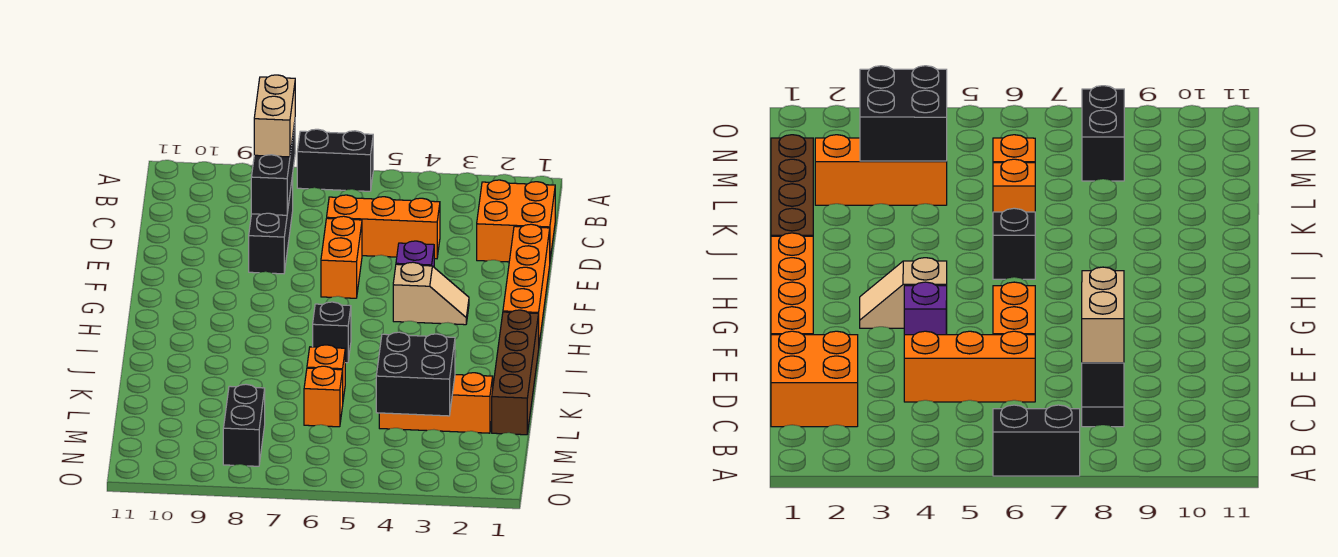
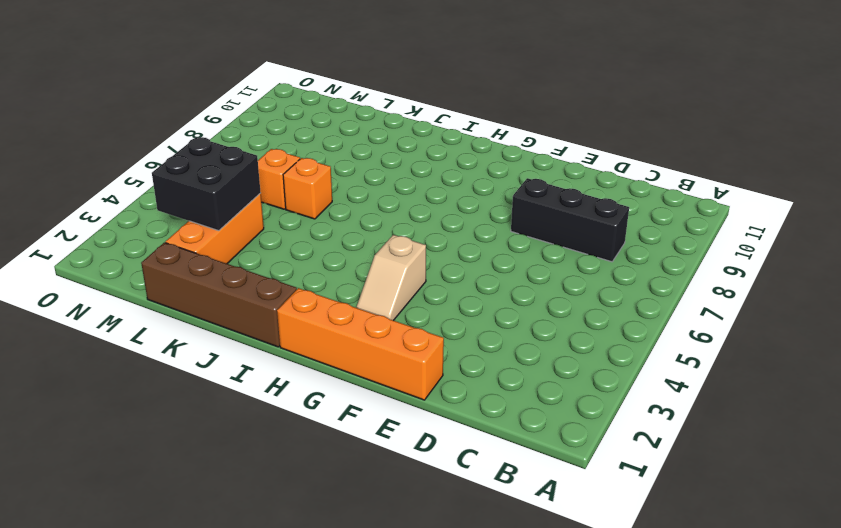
none -> black 1x2 brick [297,129,373,191]
none -> orange 2x2 brick [477,180,555,262]
none -> orange 1x3 brick [327,195,440,259]

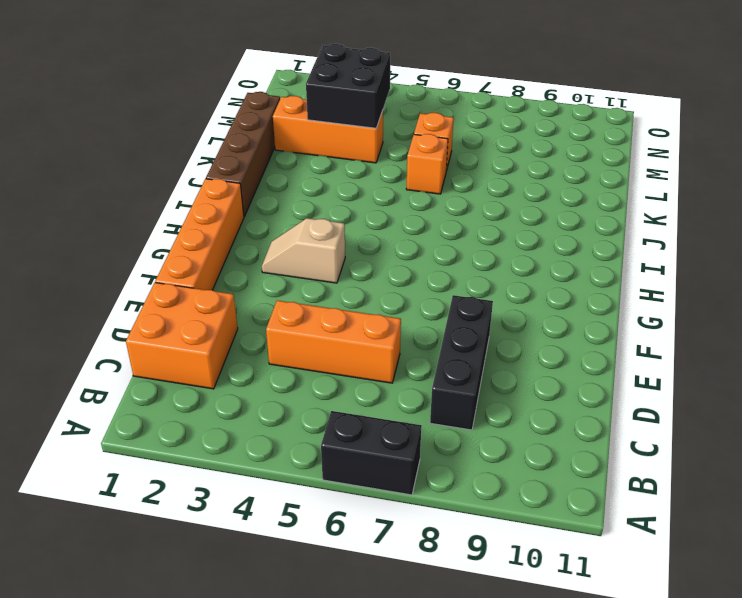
none -> orange 1x2 brick [321,216,362,298]
none -> purple 1x1 brick [396,241,434,267]
none -> black 1x1 brick [313,302,351,363]

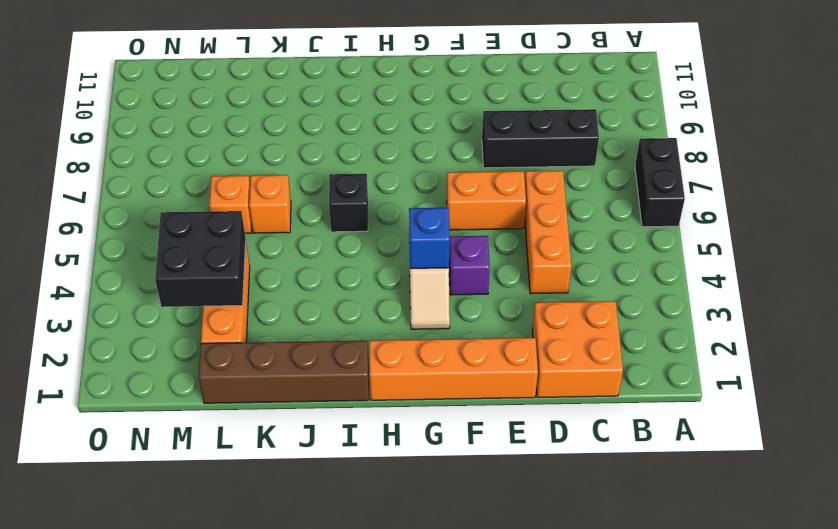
blue 1x1 brick [409,208,450,268] -> none
none -> black 1x2 brick [223,384,265,466]
none -> black 1x3 brick [251,122,295,215]
none -> tan 1x2 brick [254,75,295,157]

